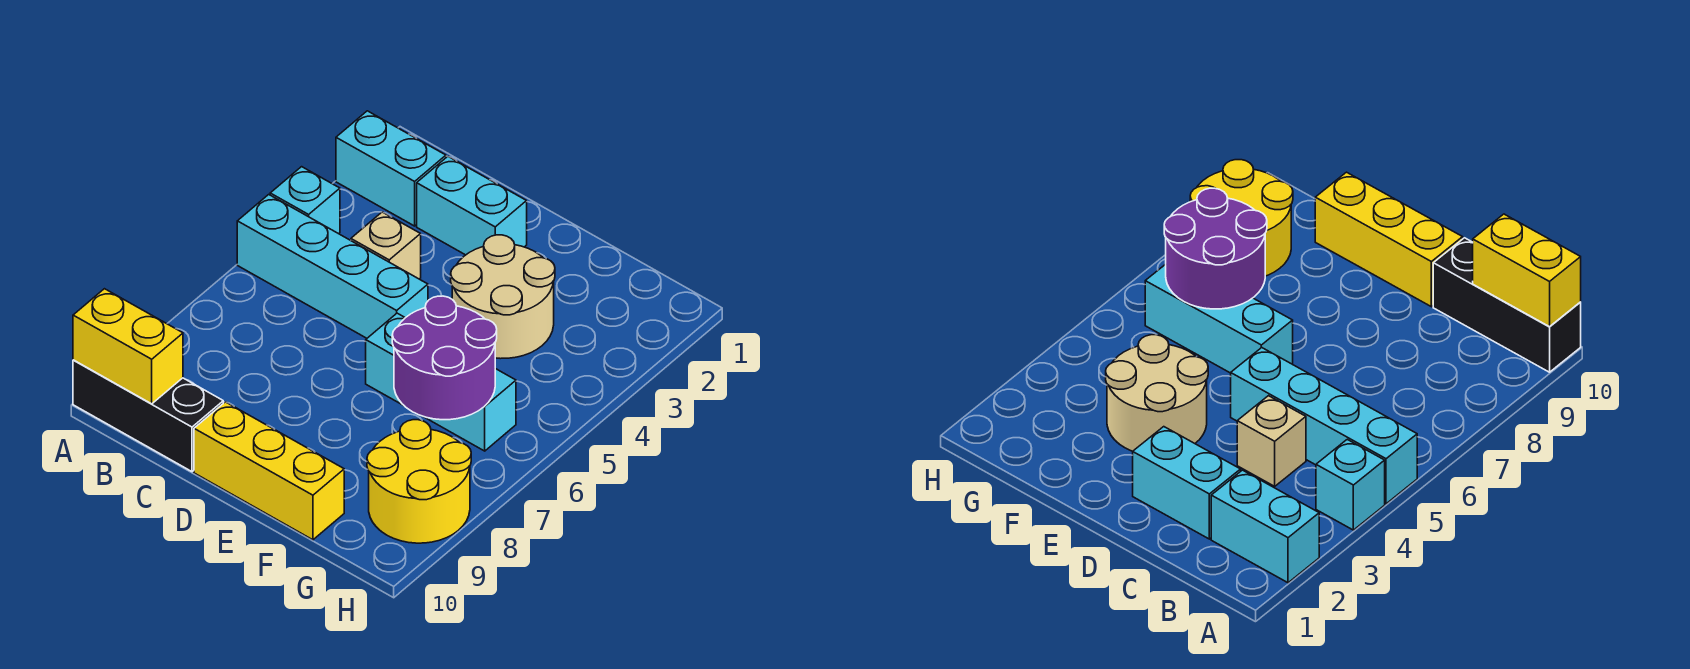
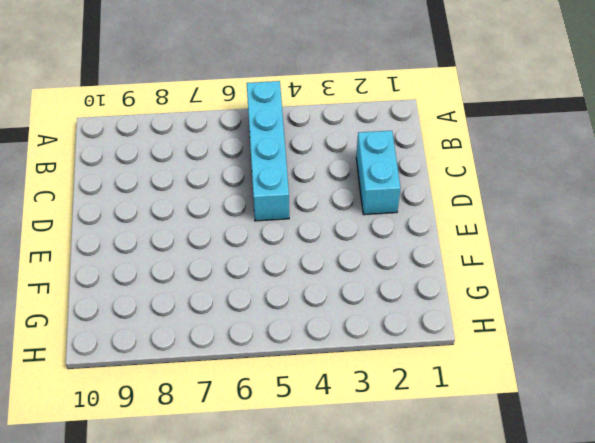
none -> cyan 1x2 brick [336,111,446,226]
none -> cyan 1x1 brick [270,167,340,234]
none -> black 1x3 brick [73,360,223,472]

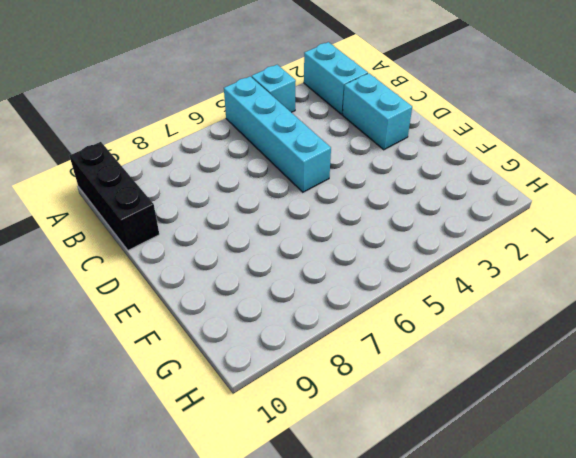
none -> tan 1x1 brick [351,212,421,279]
none -> yellow 1x3 brick [194,402,344,540]
none -> tan 2x2 round brick [451,235,555,359]

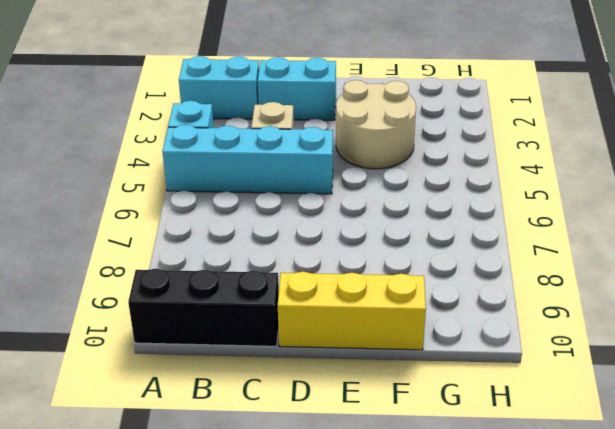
none -> cyan 1x3 brick [366,313,516,451]
none -> yellow 2x2 round brick [367,420,471,543]
none -> yellow 1x2 brick [73,289,183,404]

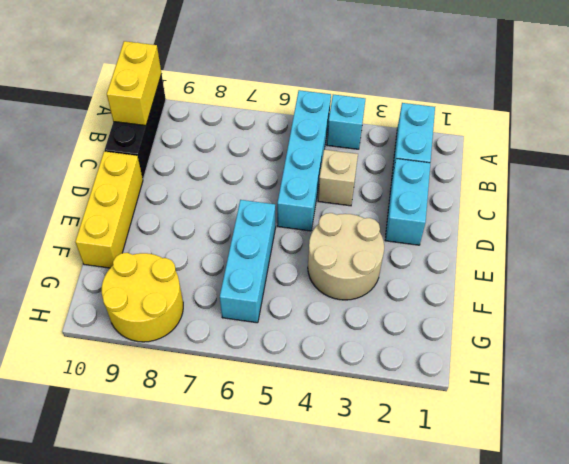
none -> purple 2x2 round brick [392,296,497,420]

